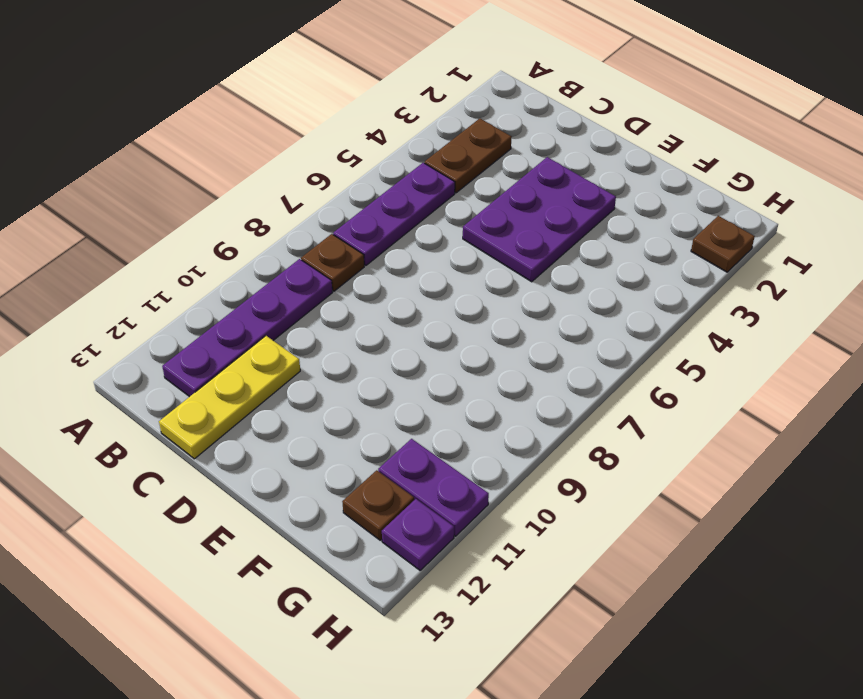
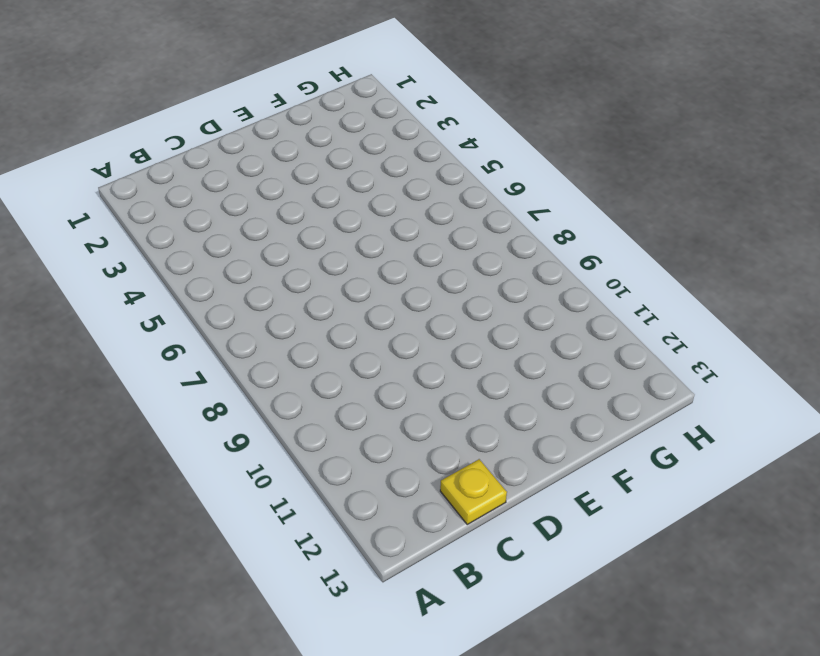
yellow 1x1 plate [440,459,507,524] -> yellow 1x3 plate [159,336,300,459]
none -> brown 1x2 plate [425,119,511,193]
none -> purple 1x3 plate [333,163,455,266]

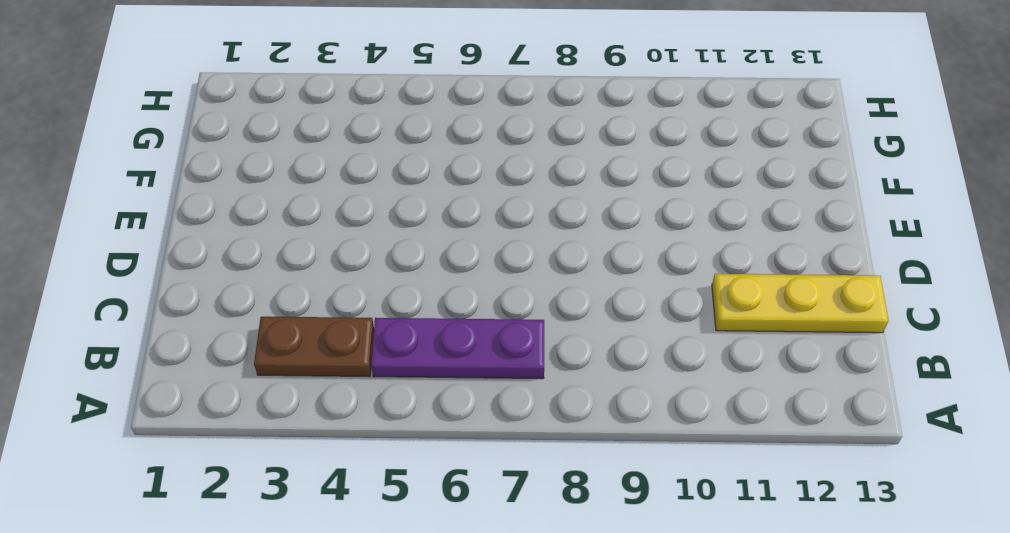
none -> brown 1x1 plate [301,234,364,291]
none -> purple 1x4 plate [162,259,333,397]

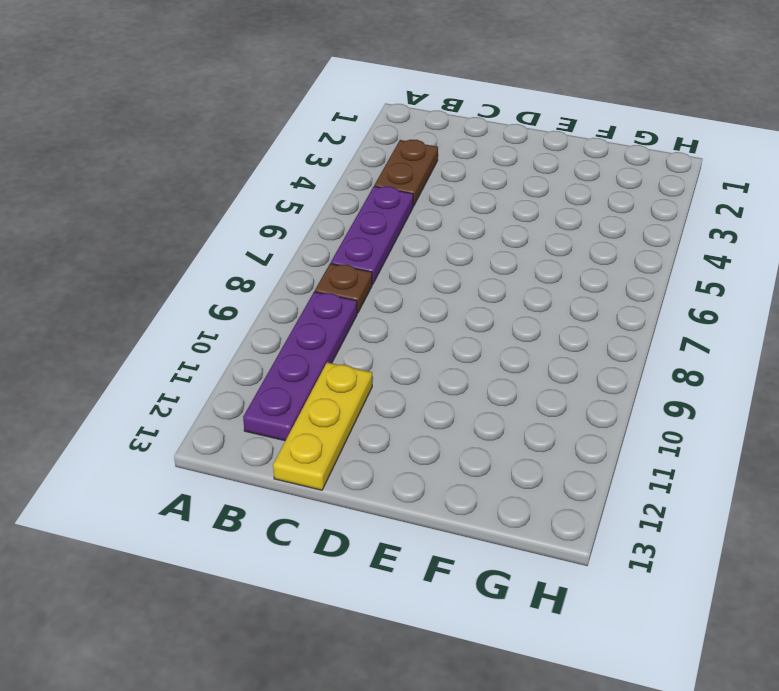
none -> purple 2x3 plate [463,157,616,282]
none -> purple 1x2 plate [378,439,489,536]

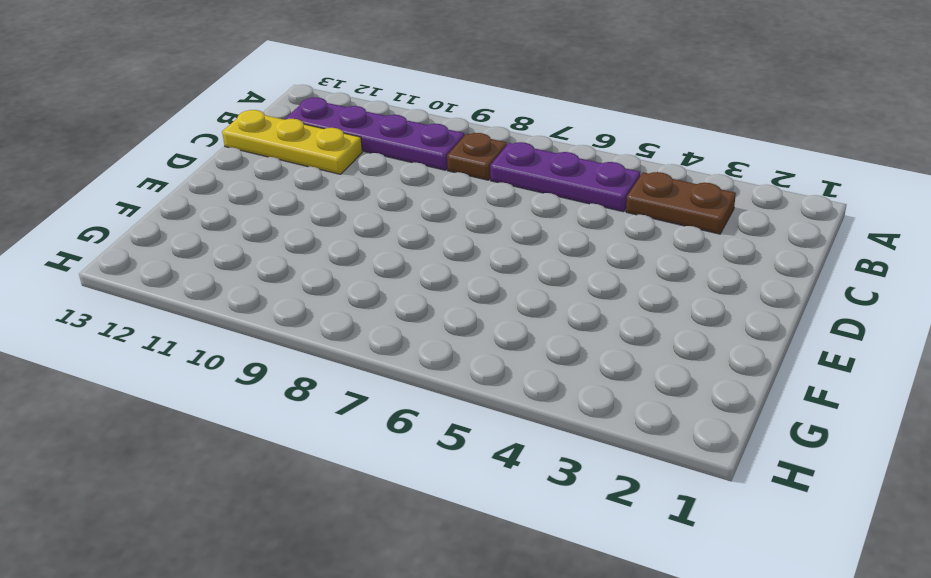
none -> purple 2x3 plate [463,157,616,282]
none -> purple 1x2 plate [378,439,489,536]

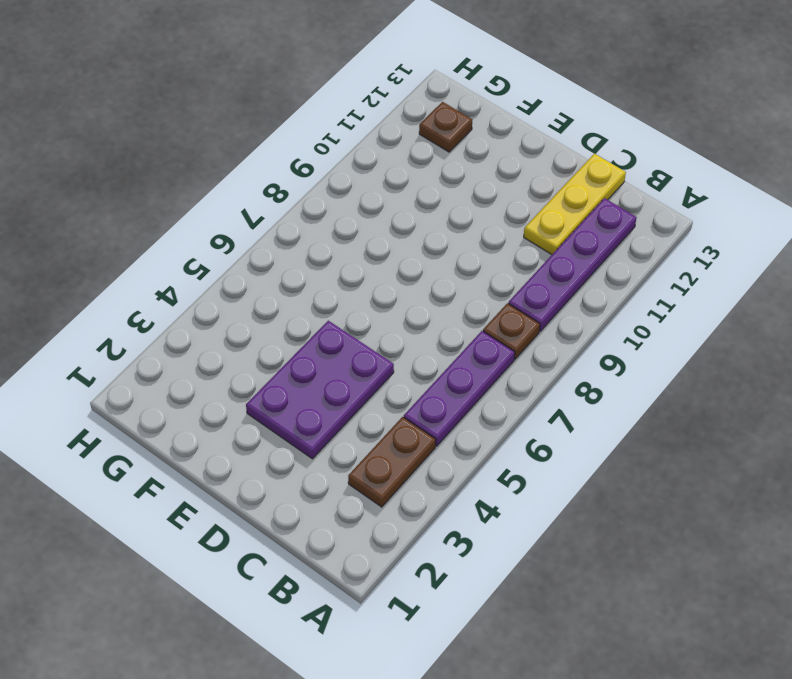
none -> purple 1x2 plate [378,439,489,536]
none -> brown 1x1 plate [691,216,755,272]

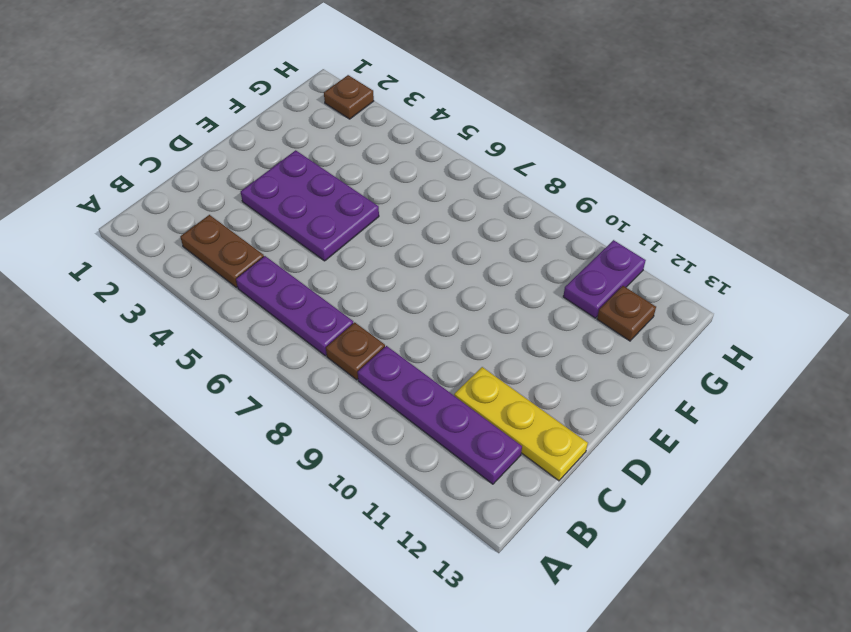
none -> purple 1x1 plate [382,499,454,570]

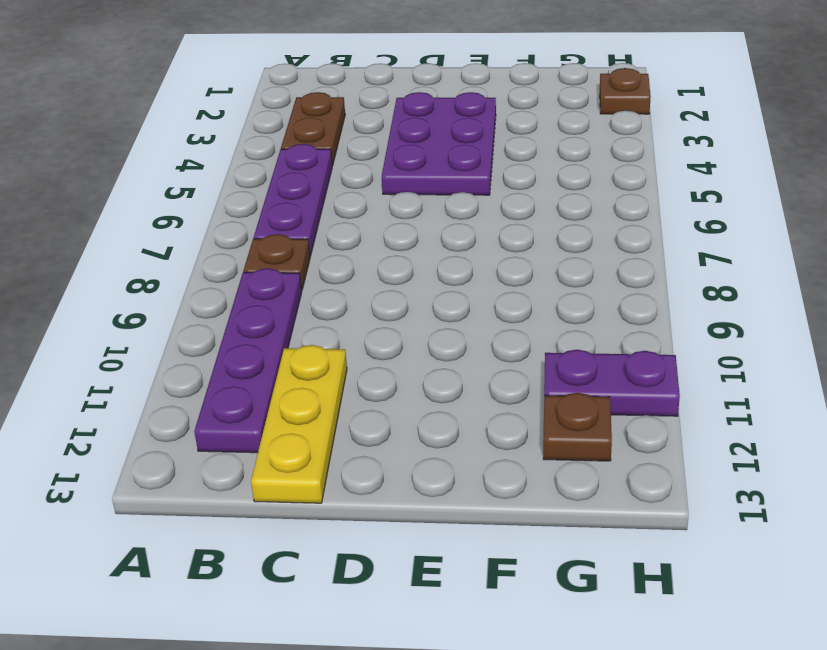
none -> purple 1x1 plate [382,499,454,570]

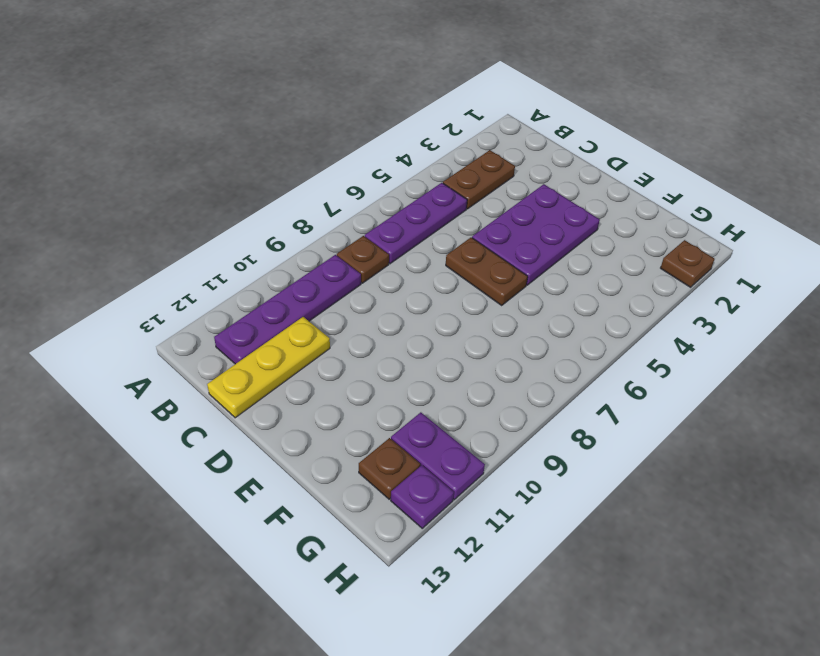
brown 1x2 plate [446,237,528,305] -> none

